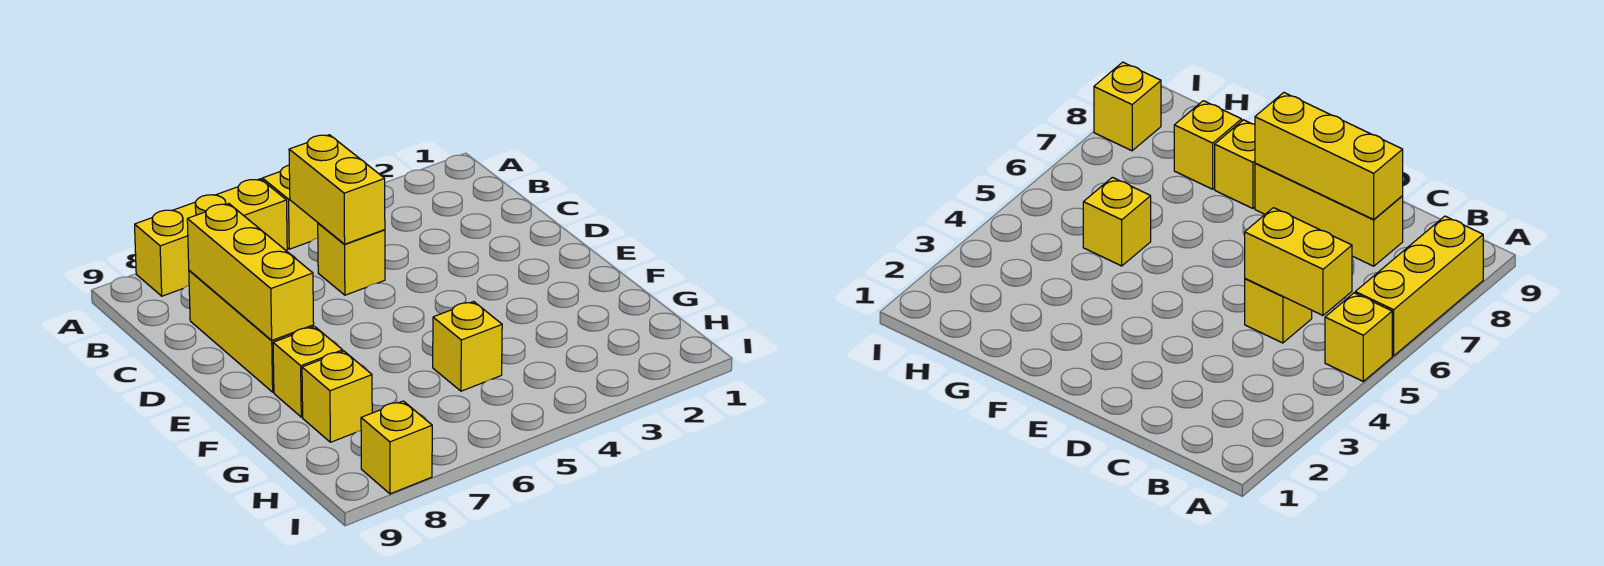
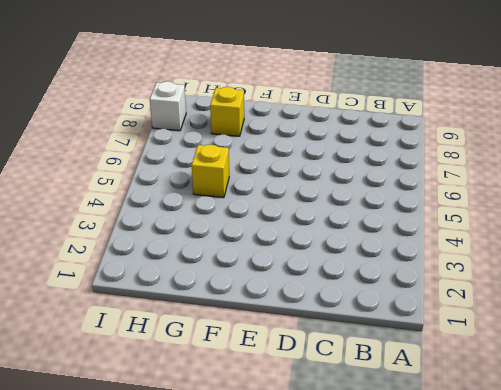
white 1x1 brick [150,81,186,131] -> yellow 1x1 brick [361,401,432,494]
none -> yellow 1x1 brick [262,165,318,249]
none -> yellow 1x3 brick [135,179,287,296]

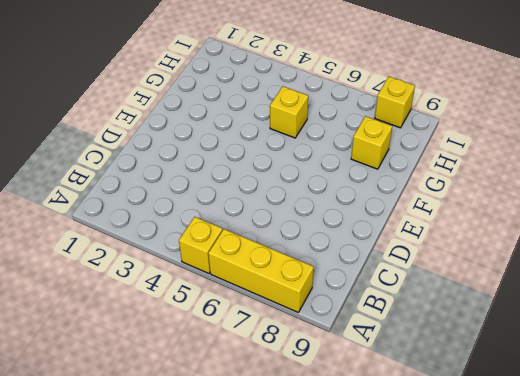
none -> yellow 1x1 brick [318,223,385,295]
none -> yellow 1x3 brick [189,270,314,392]

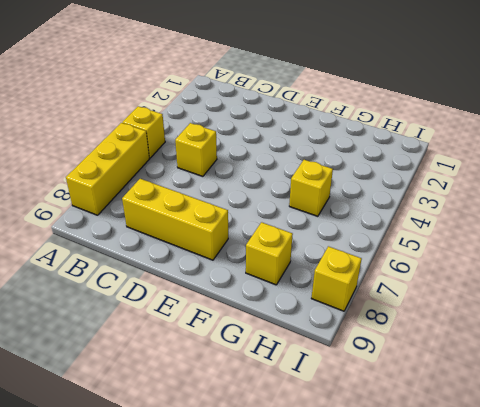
none -> yellow 1x1 brick [273,327,343,417]
none -> yellow 1x2 brick [289,135,385,244]

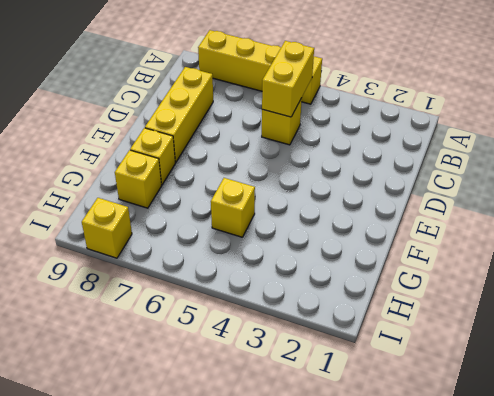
none -> yellow 1x3 brick [187,204,314,340]

